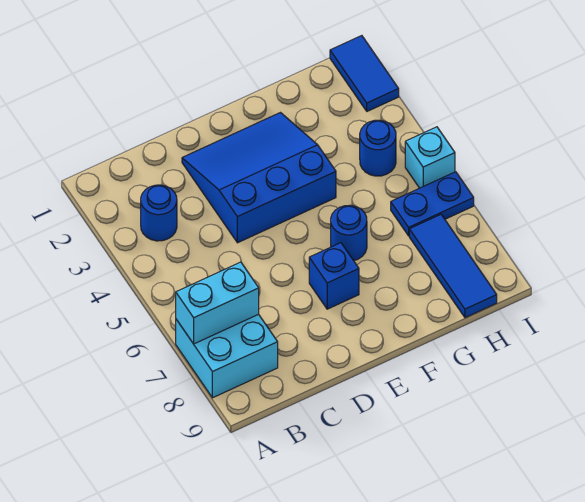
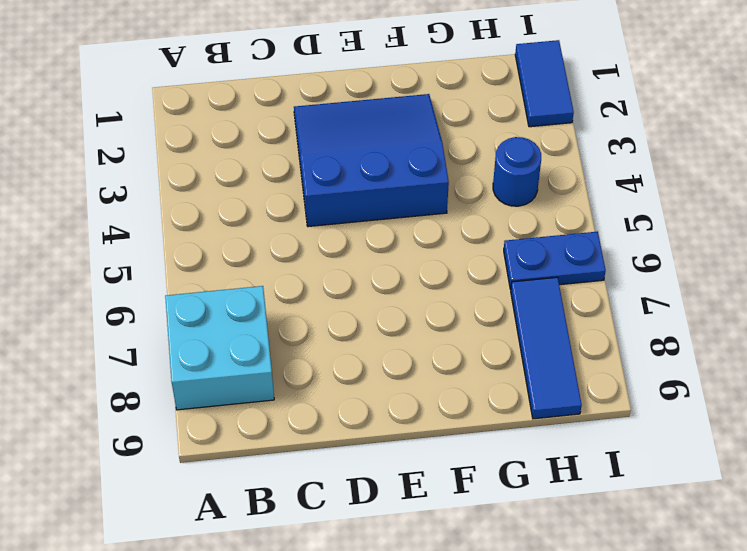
none -> blue 1x1 round brick [141,185,177,241]
none -> blue 1x1 brick [309,243,359,309]

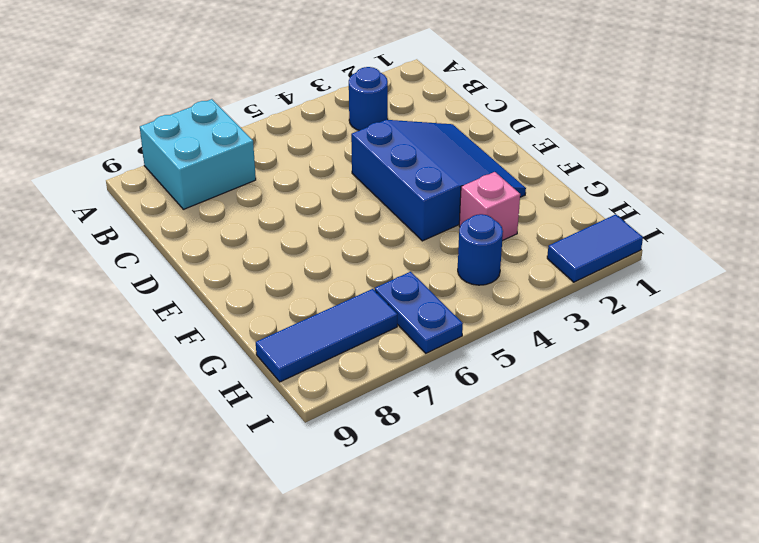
pink 1x1 brick [459,172,520,241] -> none
none -> blue 1x1 brick [309,243,359,309]
none -> blue 1x1 round brick [331,205,367,261]

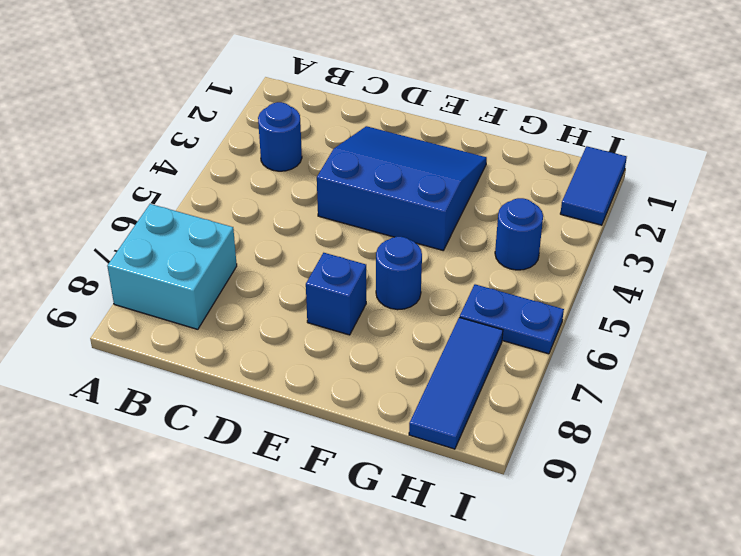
none -> cyan 1x1 brick [405,127,455,188]
none -> cyan 1x2 brick [176,262,259,344]

